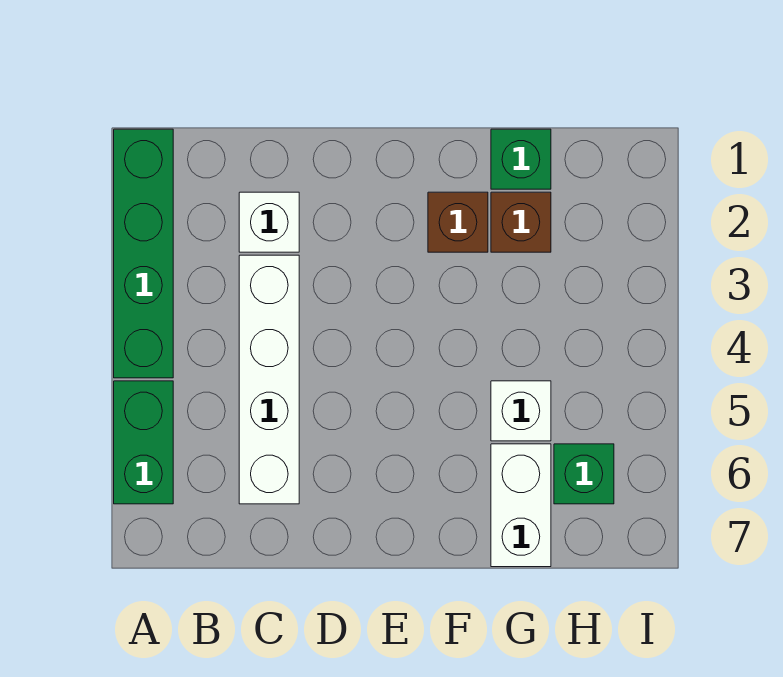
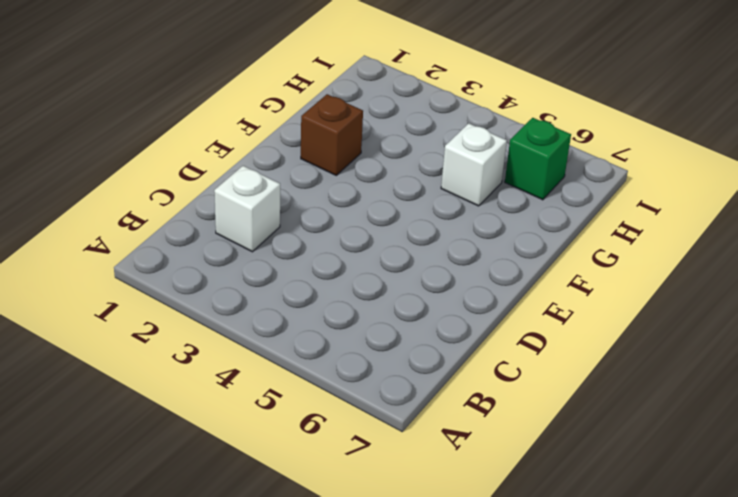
none -> green 1x4 brick [114,129,173,378]
none -> green 1x2 brick [114,381,173,504]

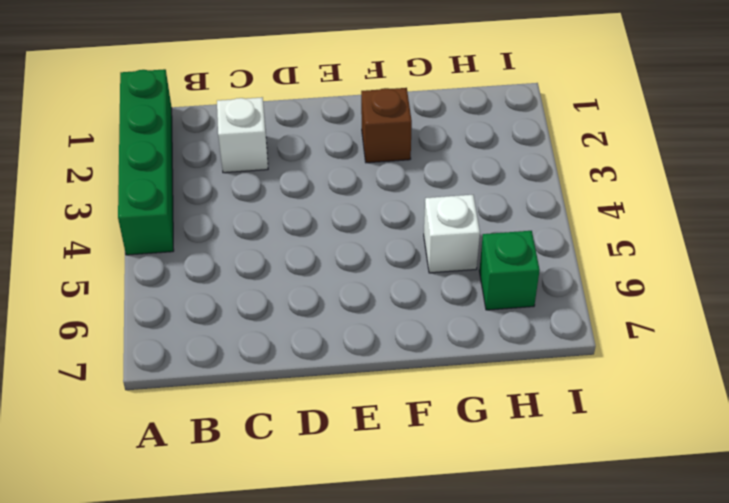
none -> green 1x2 brick [114,381,173,504]
none -> white 1x4 brick [239,255,299,504]

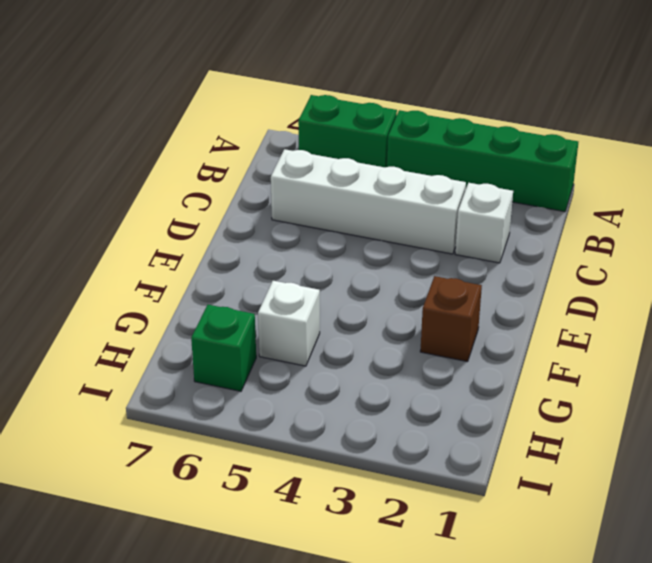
none -> green 1x1 brick [491,129,551,189]
none -> brown 1x1 brick [491,192,551,252]

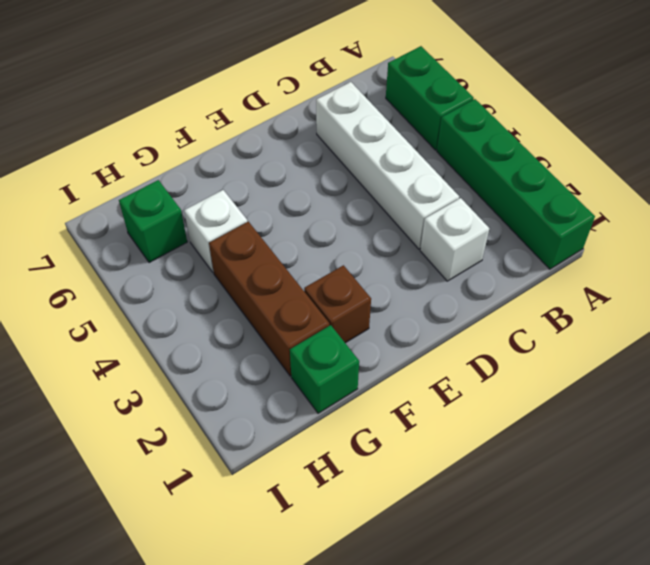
brown 1x3 brick [209,222,329,376] -> brown 1x1 brick [491,192,551,252]
none -> white 1x2 brick [491,444,551,567]

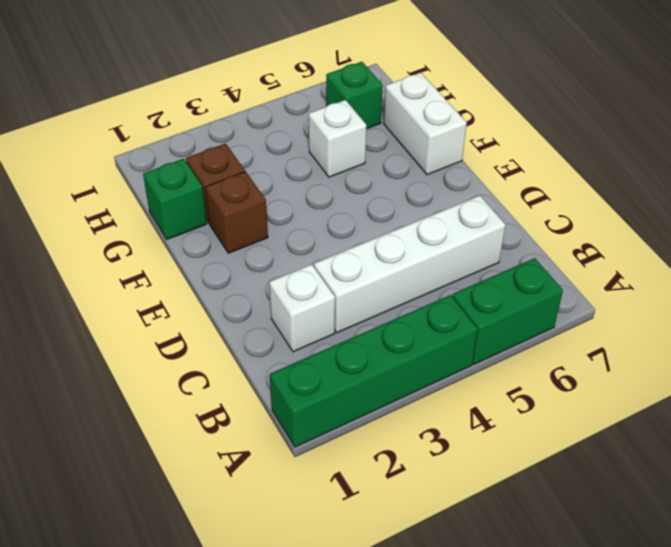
white 1x2 brick [384,73,467,175] -> white 1x2 brick turned to [491,444,551,567]

